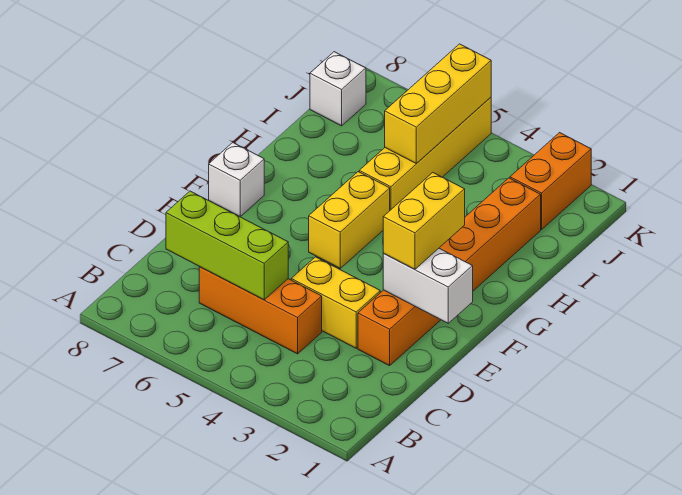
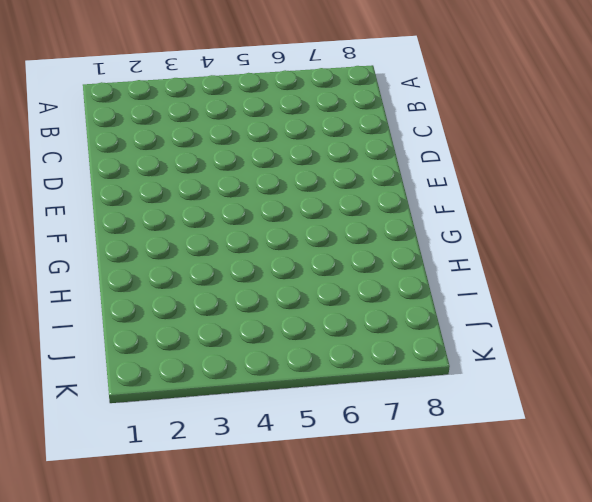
none -> orange 1x3 brick [199,267,322,354]
none -> orange 1x6 brick [358,178,541,366]
none -> yellow 1x2 brick [291,257,380,348]

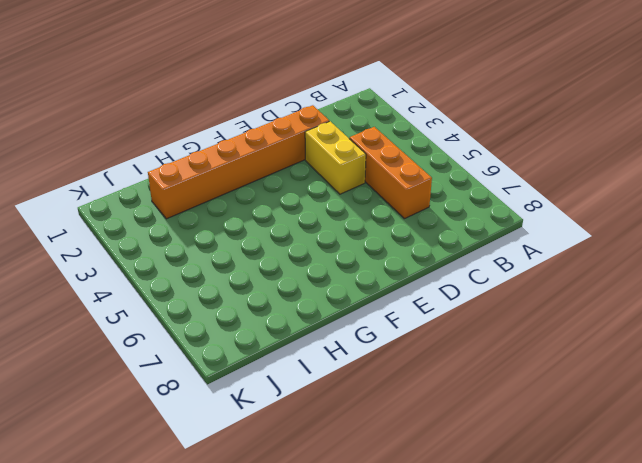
none -> yellow 1x2 brick [309,172,390,268]
none -> white 1x1 brick [209,143,264,217]
none -> yellow 1x4 brick [359,97,491,210]

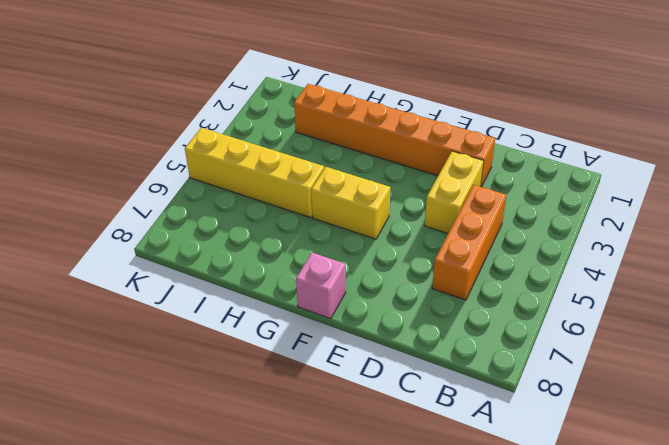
pink 1x1 brick [296,253,346,319] -> white 1x1 brick [209,143,264,217]
none -> orange 1x2 brick [510,133,591,229]
none -> white 1x1 brick [310,52,366,126]
none -> lime 1x3 brick [166,191,288,300]

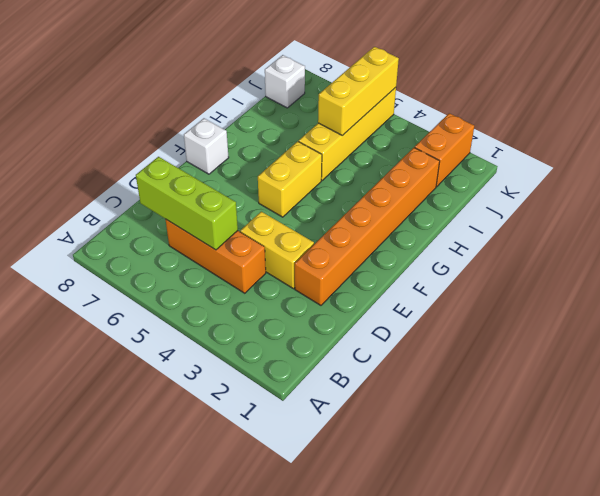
none -> white 1x2 brick [383,248,473,323]
none -> yellow 1x2 brick [383,173,465,269]

